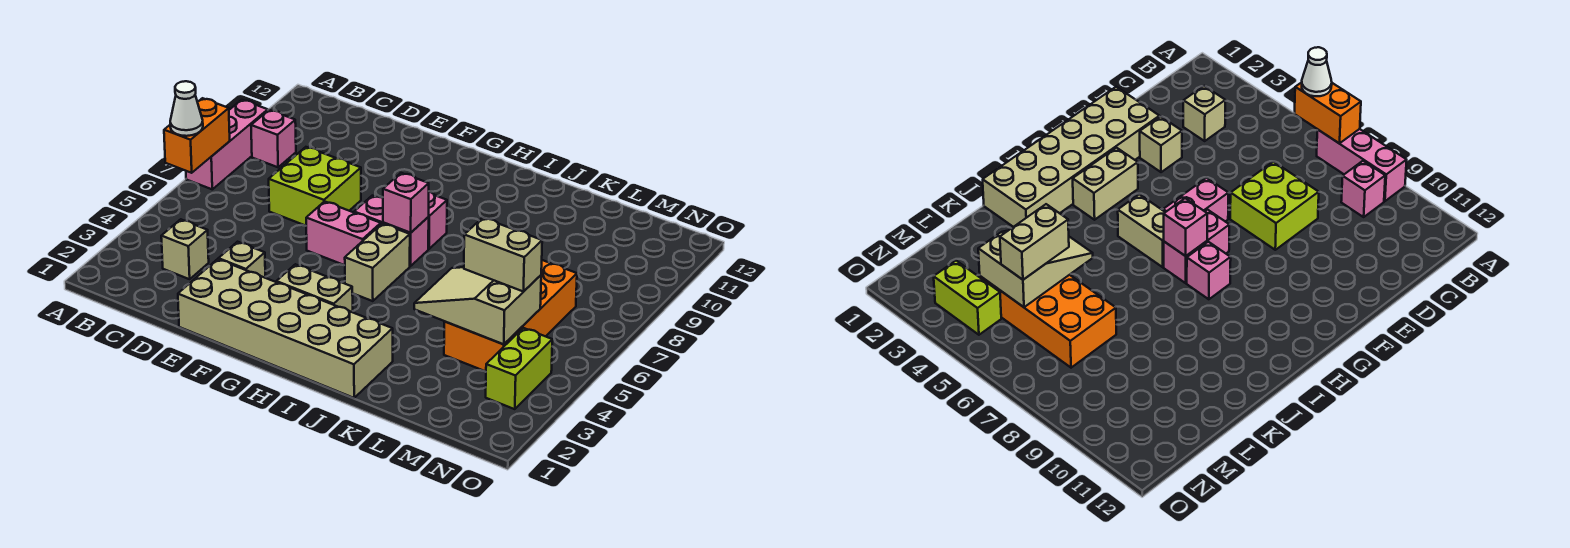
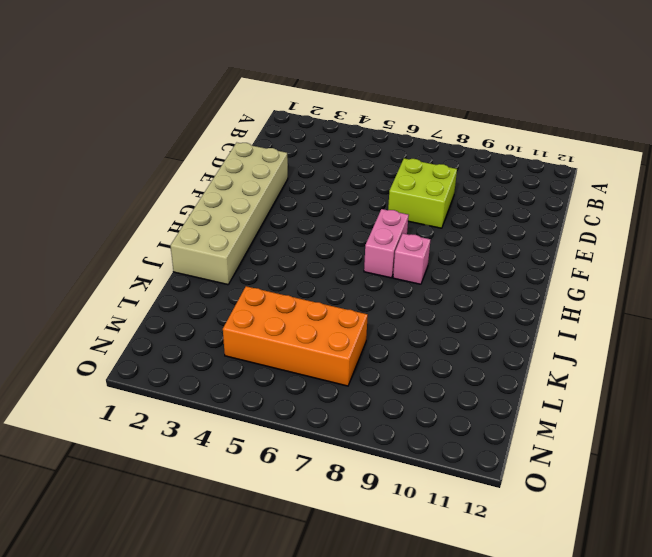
none -> pink 1x3 brick [186,100,268,189]
none -> pink 1x1 brick [251,110,296,167]
none -> tan 1x1 brick [161,219,209,279]

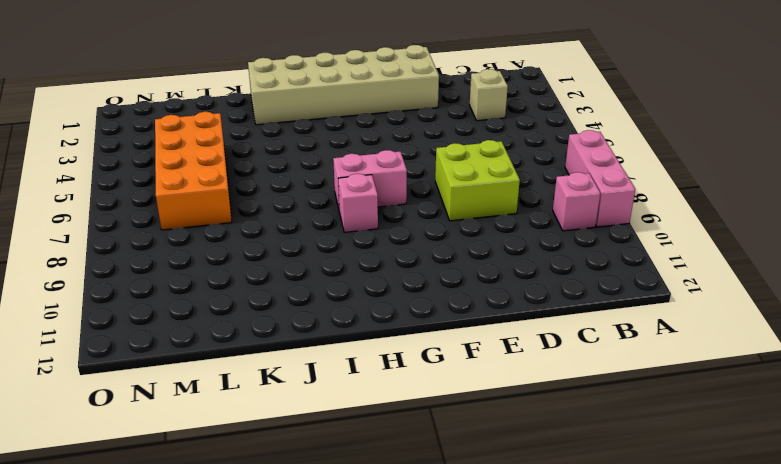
none -> tan 1x1 brick [218,242,265,278]
none -> pink 1x2 brick [306,201,381,265]
none -> tan 1x2 brick [276,264,353,312]

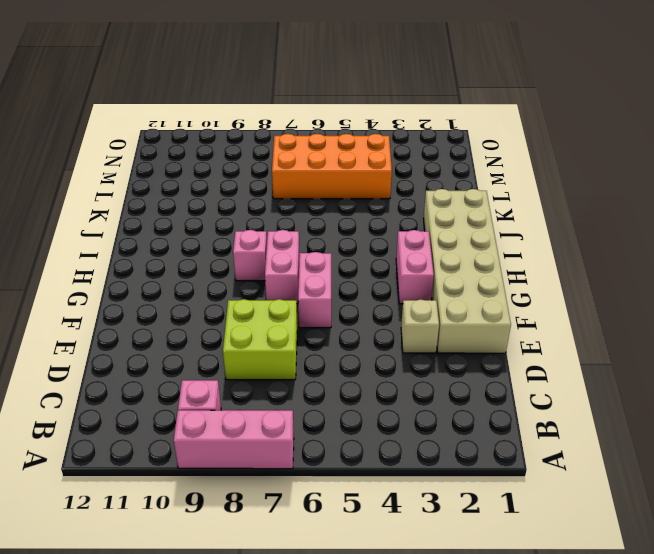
pink 1x2 brick [396,230,434,304] -> tan 1x2 brick [276,264,353,312]
none -> tan 1x1 brick [161,219,209,279]
none -> tan 1x2 brick [345,224,410,301]
none -> lime 1x2 brick [486,328,552,409]

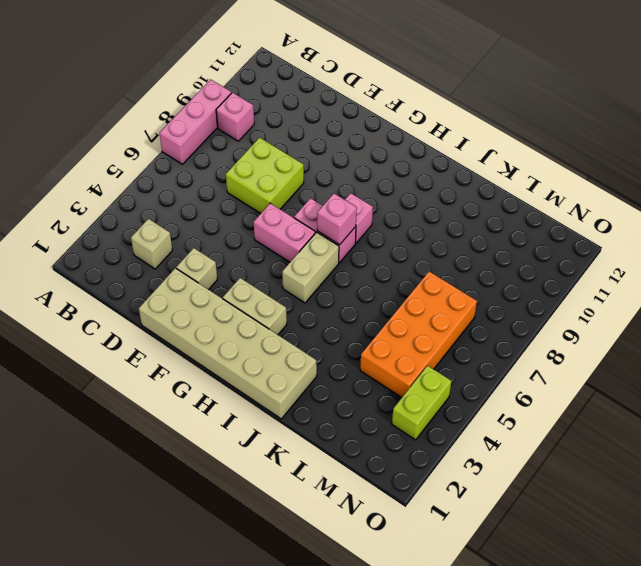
none -> orange 1x2 brick [164,98,230,173]
none -> tan 2x3 slope [414,267,541,344]
none -> white 1x1 cone [170,81,203,136]

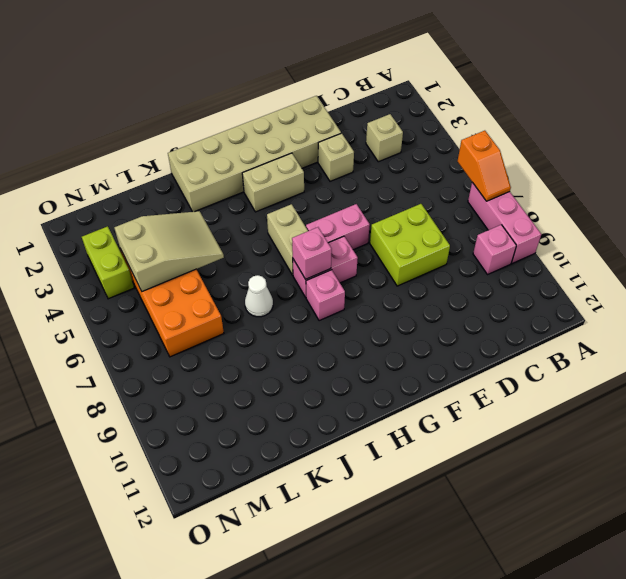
orange 1x2 slope [457,131,511,201] -> orange 1x2 brick [164,98,230,173]
white 1x1 cone [245,275,273,317] -> white 1x1 cone moved to [170,81,203,136]
none -> tan 1x2 brick [464,218,542,292]

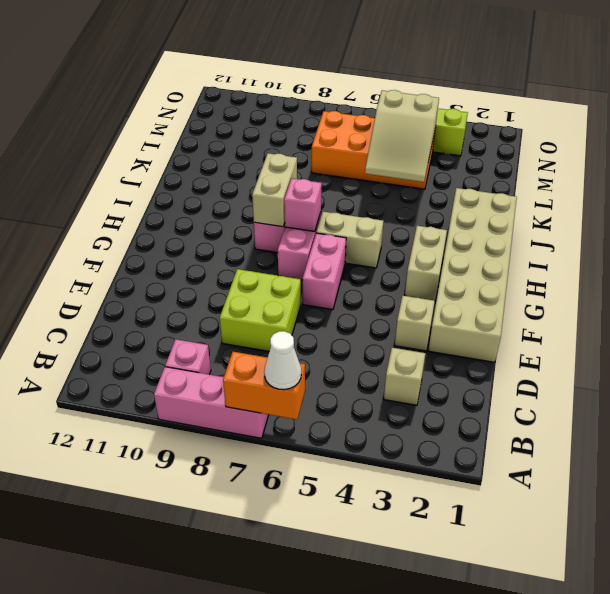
tan 1x2 brick [252,153,297,227] -> tan 1x2 brick moved to [464,218,542,292]

